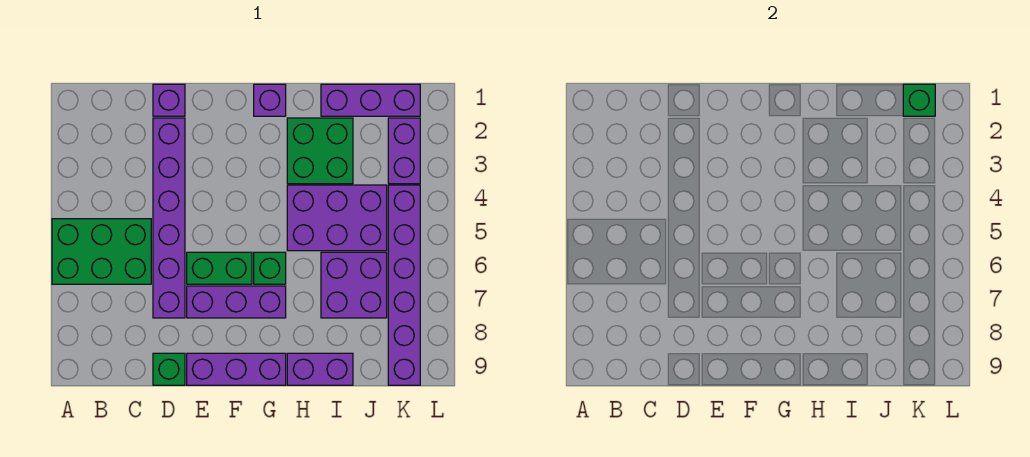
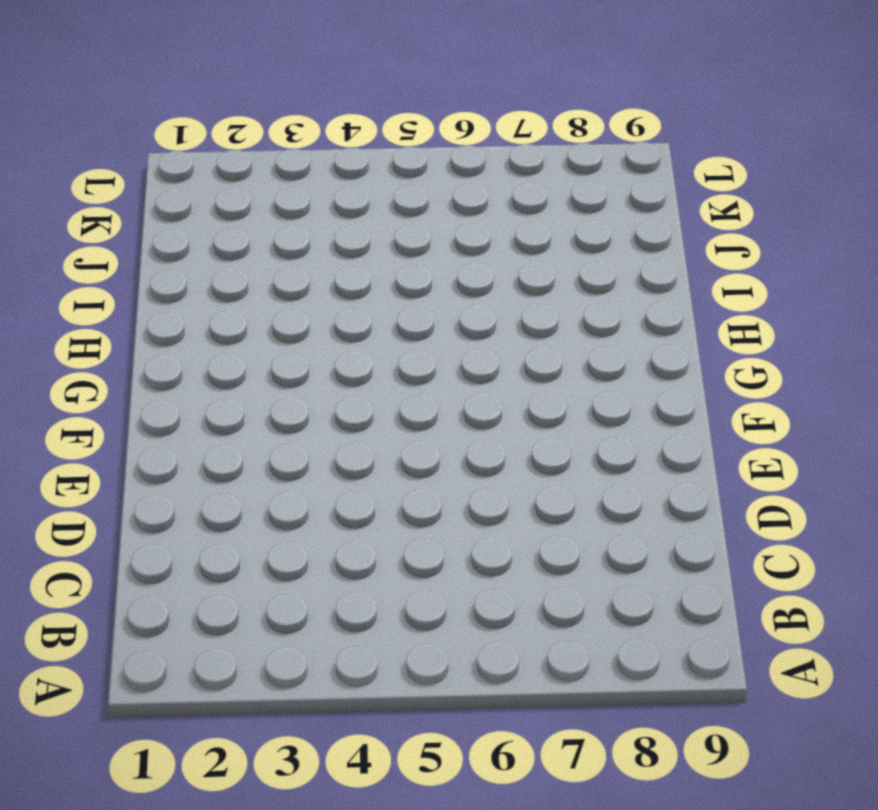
none -> green 2x3 brick [52,219,151,284]
none -> purple 1x1 brick [153,84,185,116]
none -> purple 1x6 brick [153,118,185,318]

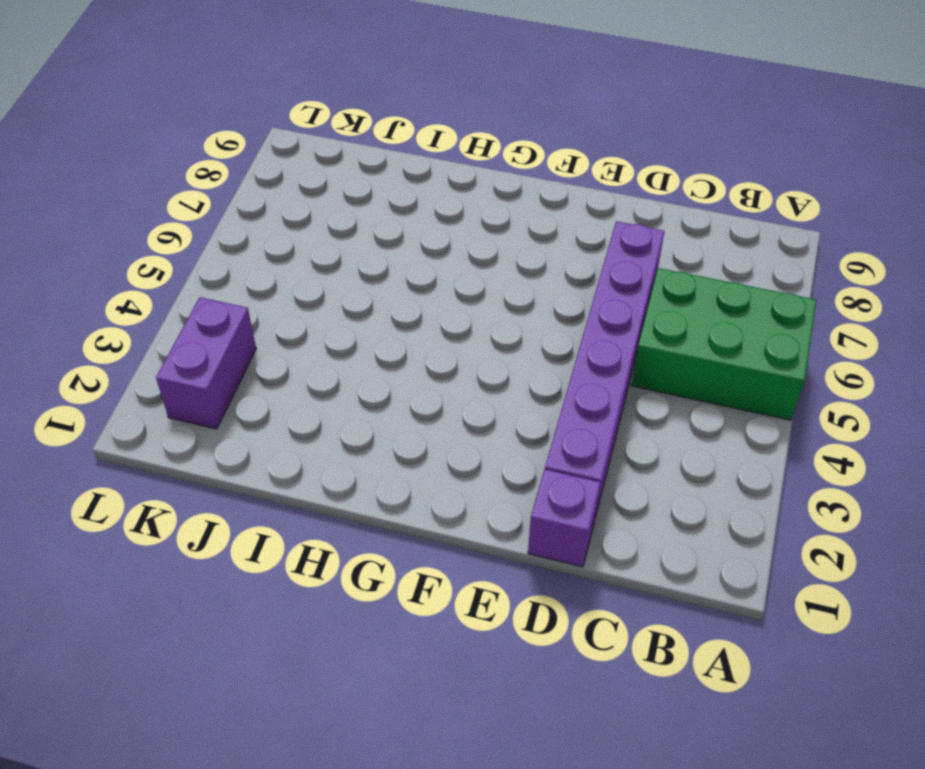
none -> green 1x1 brick [153,353,185,385]
none -> green 1x2 brick [187,252,252,284]
none -> purple 1x3 brick [187,286,286,318]

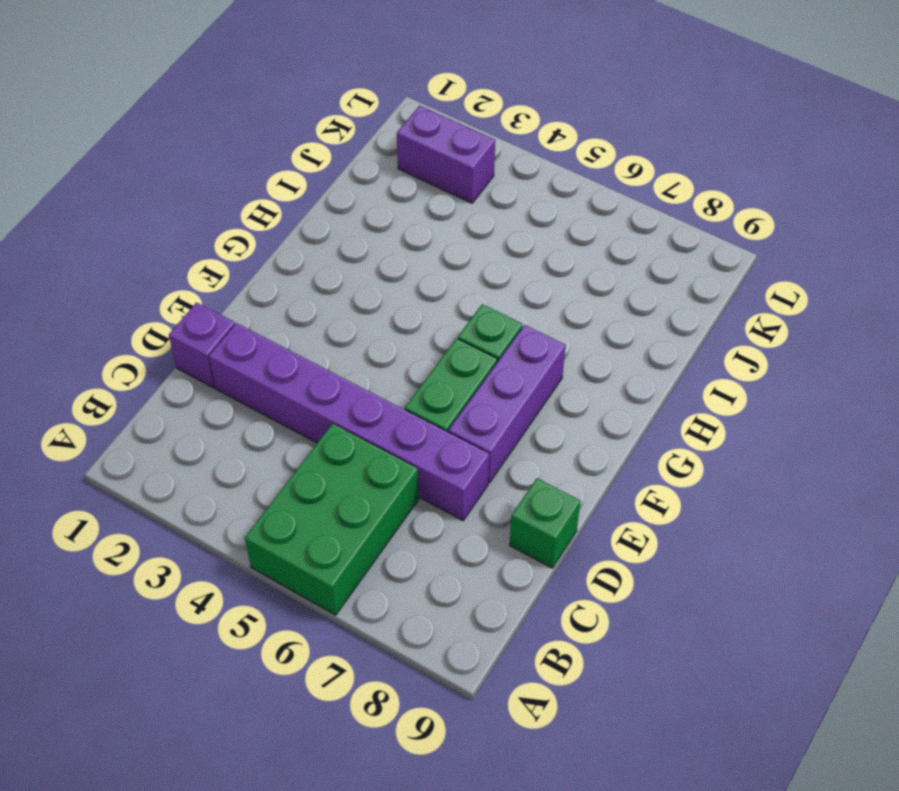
none -> purple 1x3 brick [187,353,286,385]
none -> purple 1x1 brick [254,84,286,116]
none -> green 2x2 brick [287,118,353,184]

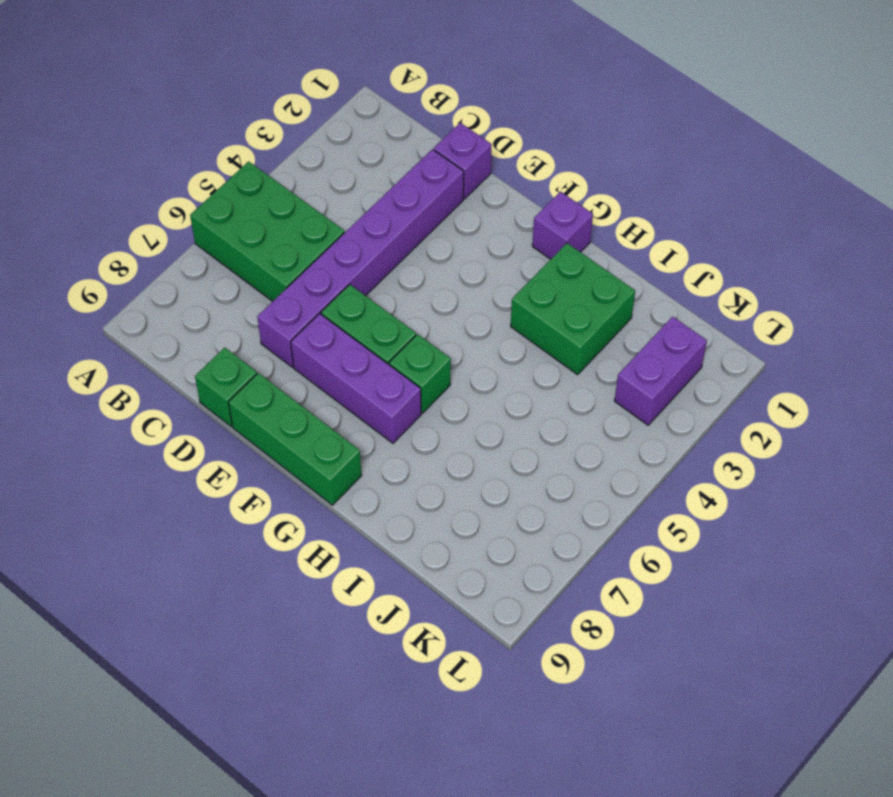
green 1x3 brick [228,373,362,505] -> purple 1x3 brick [187,353,286,385]
none -> purple 2x3 brick [287,185,387,251]
none -> purple 1x2 brick [287,353,353,385]
none -> purple 1x3 brick [321,84,420,116]

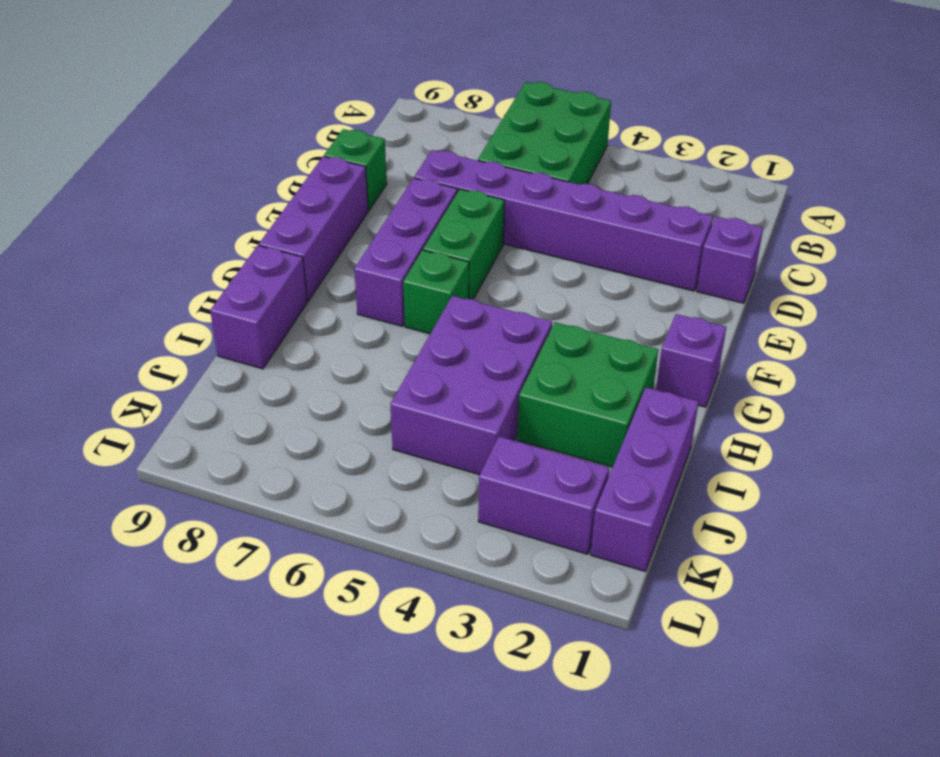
none -> purple 2x2 brick [321,252,387,318]
none -> purple 1x6 brick [388,185,420,385]
none -> green 1x1 brick [903,84,935,116]

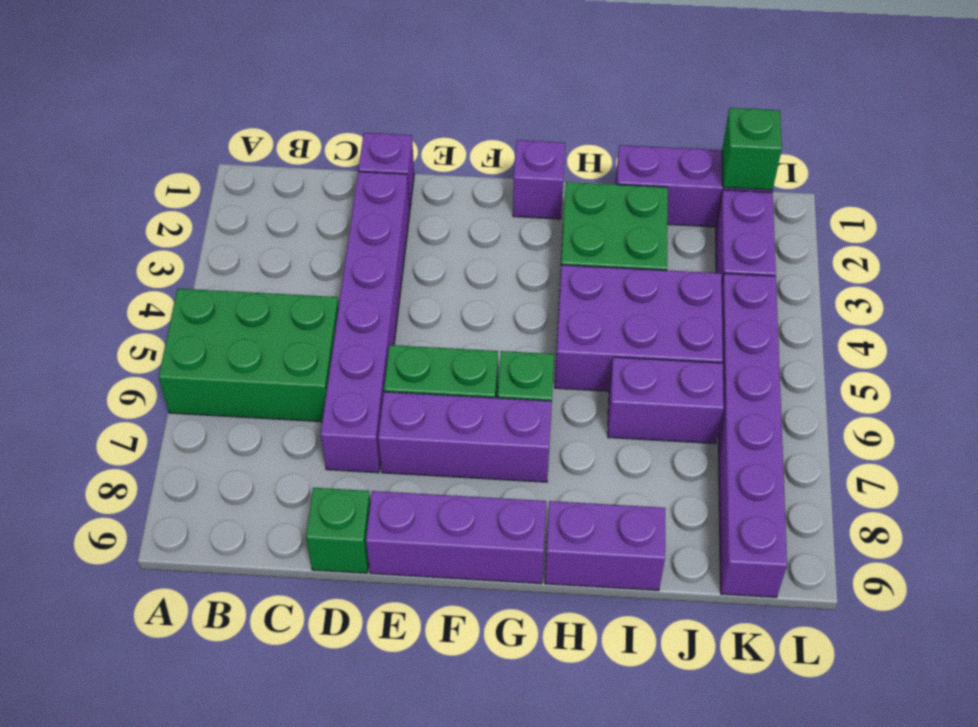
purple 1x2 brick [608,357,724,443] -> purple 2x2 brick [321,252,387,318]

